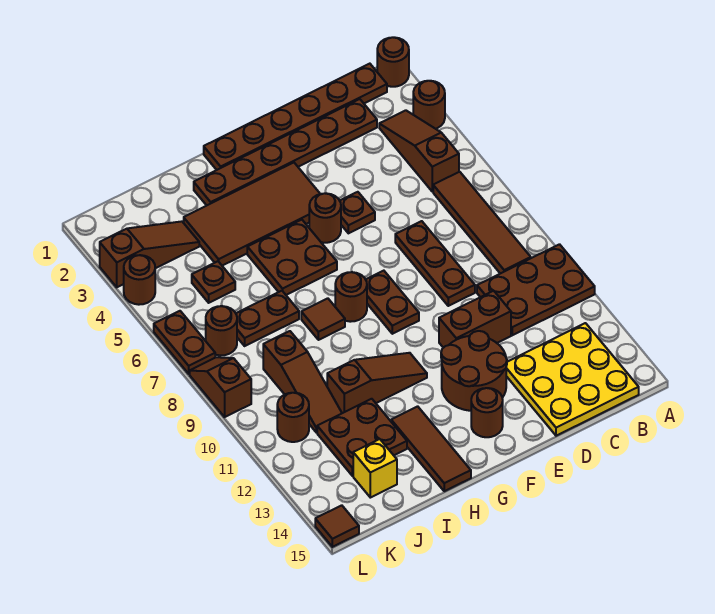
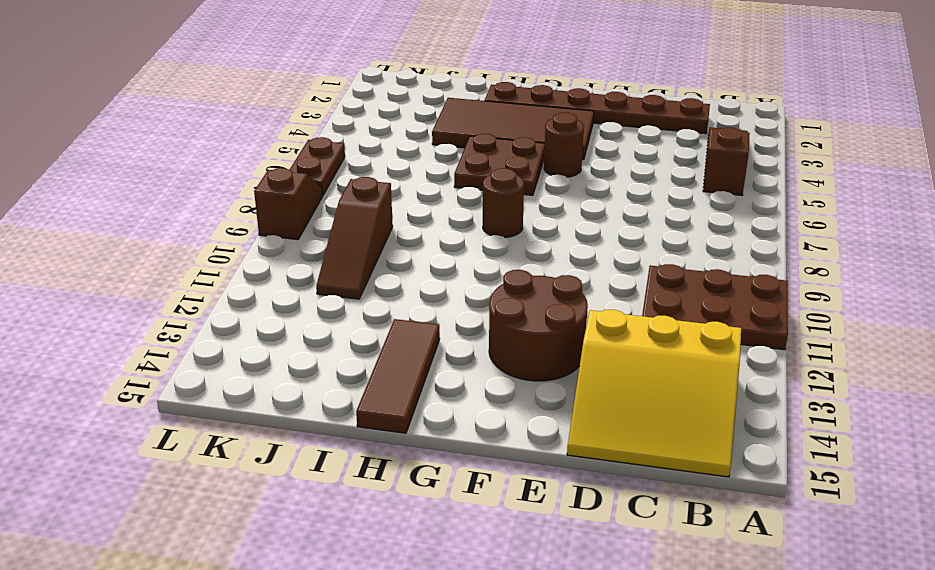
yellow 3x3 slope [567,310,741,477] -> yellow 3x3 plate [506,323,639,436]
none -> brown 1x1 round brick [377,37,409,87]
none -> brown 1x1 round brick [413,81,445,129]
none -> brown 1x6 plate [204,64,387,170]
none -> brown 1x4 tile [433,172,531,274]

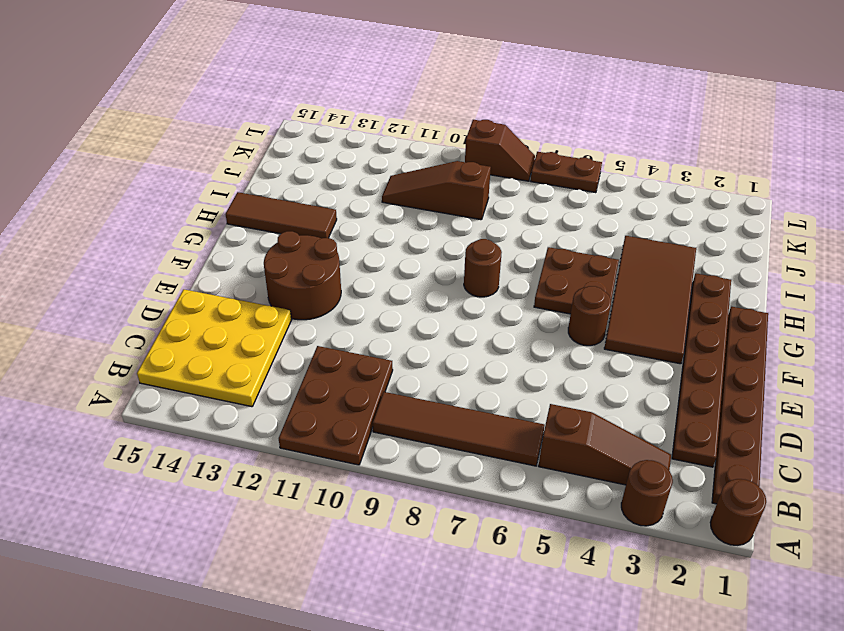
none -> brown 1x3 plate [395,221,475,306]
none -> brown 1x2 brick [439,291,511,348]
none -> brown 1x1 plate [340,192,375,233]
none -> brown 1x2 plate [366,271,419,334]

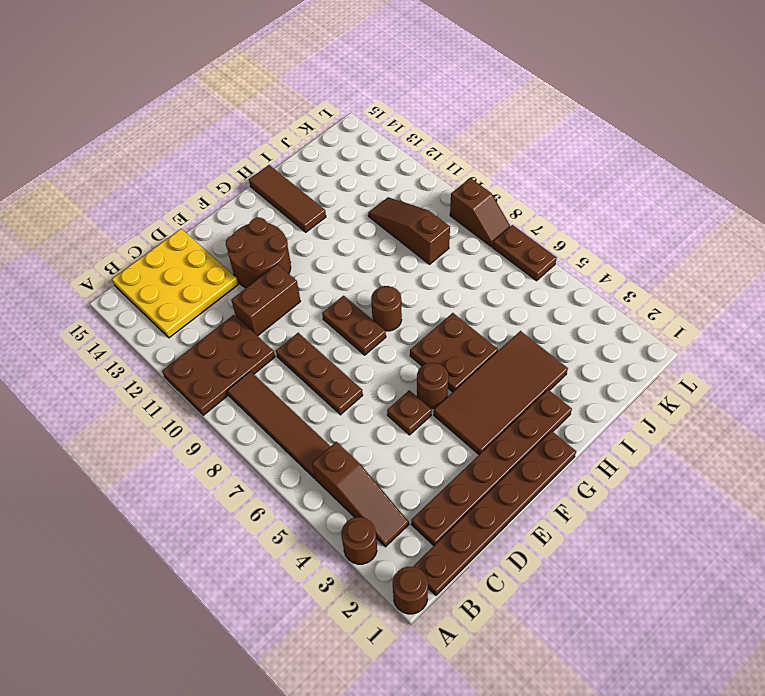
none -> brown 1x1 round brick [471,388,503,437]
none -> brown 1x3 slope [327,353,427,413]
none -> brown 1x1 tile [301,298,345,340]
none -> brown 1x2 plate [236,291,299,346]

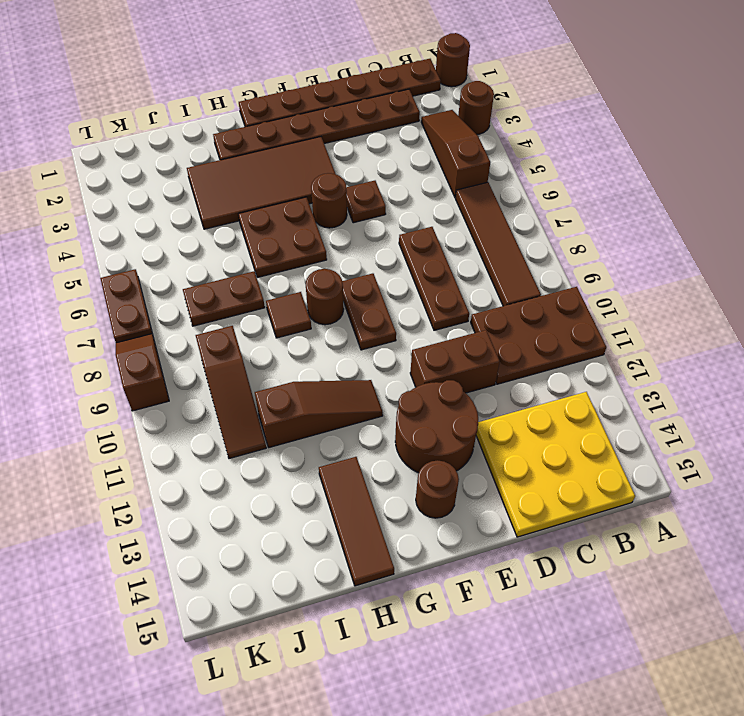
none -> brown 2x2 plate [317,399,407,476]
none -> brown 1x3 slope [100,221,199,287]
none -> brown 1x1 plate [192,261,235,303]
none -> yellow 1x1 brick [353,439,397,498]

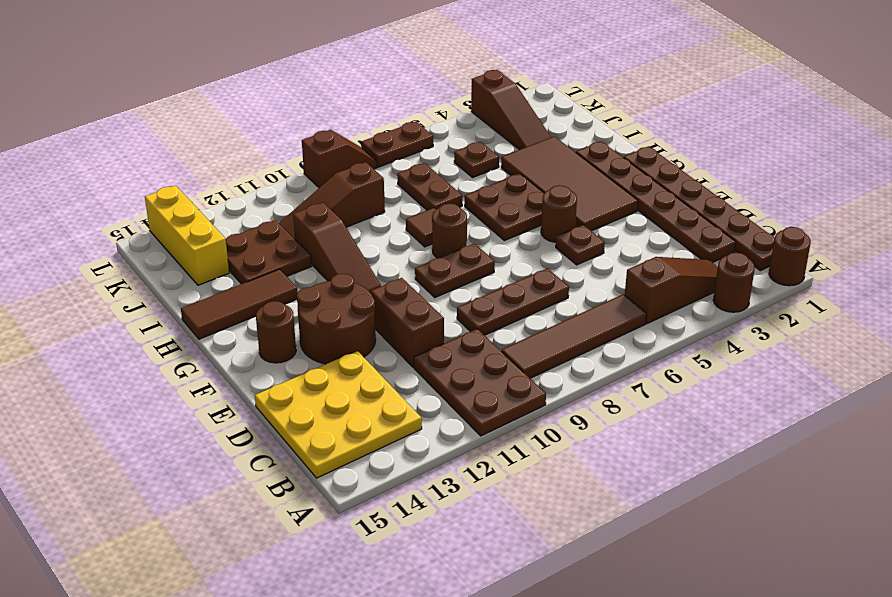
yellow 1x3 brick [145,185,229,285] -> yellow 1x1 brick [353,439,397,498]
none -> brown 1x1 round brick [206,306,237,356]
none -> brown 1x1 round brick [277,393,309,442]
none -> brown 1x1 round brick [124,255,155,305]
none -> brown 1x1 tile [315,505,359,547]

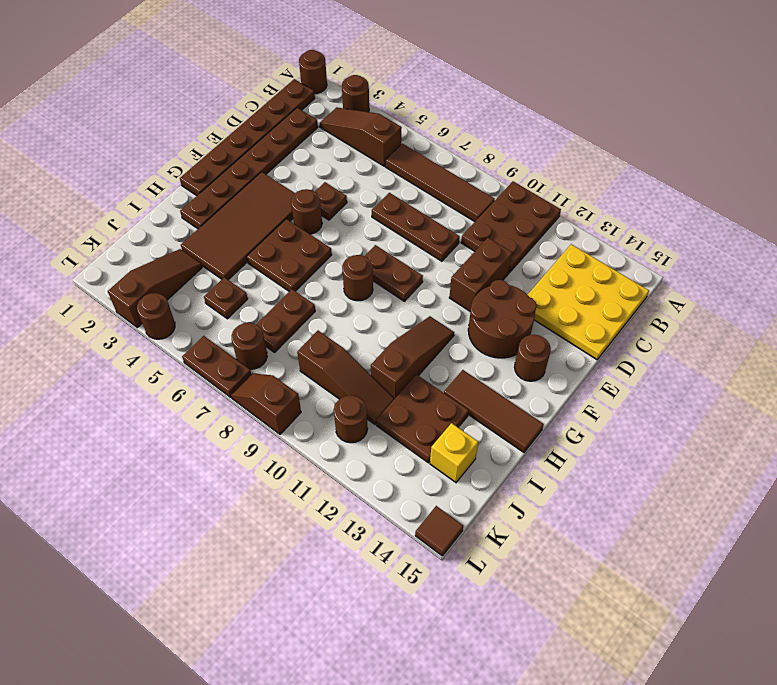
none -> brown 1x1 tile [301,298,345,340]

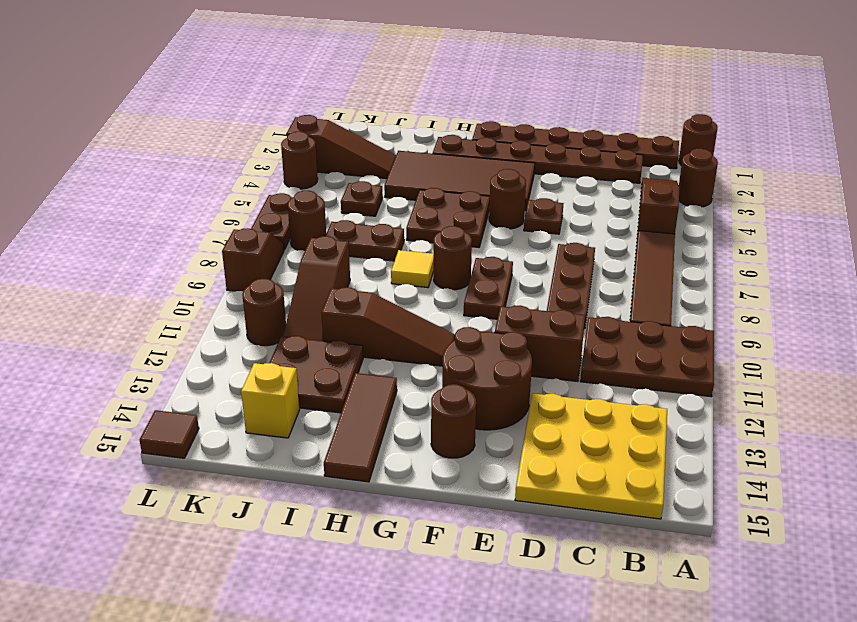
yellow 1x1 tile [391,250,434,288] -> brown 1x1 tile [301,298,345,340]

